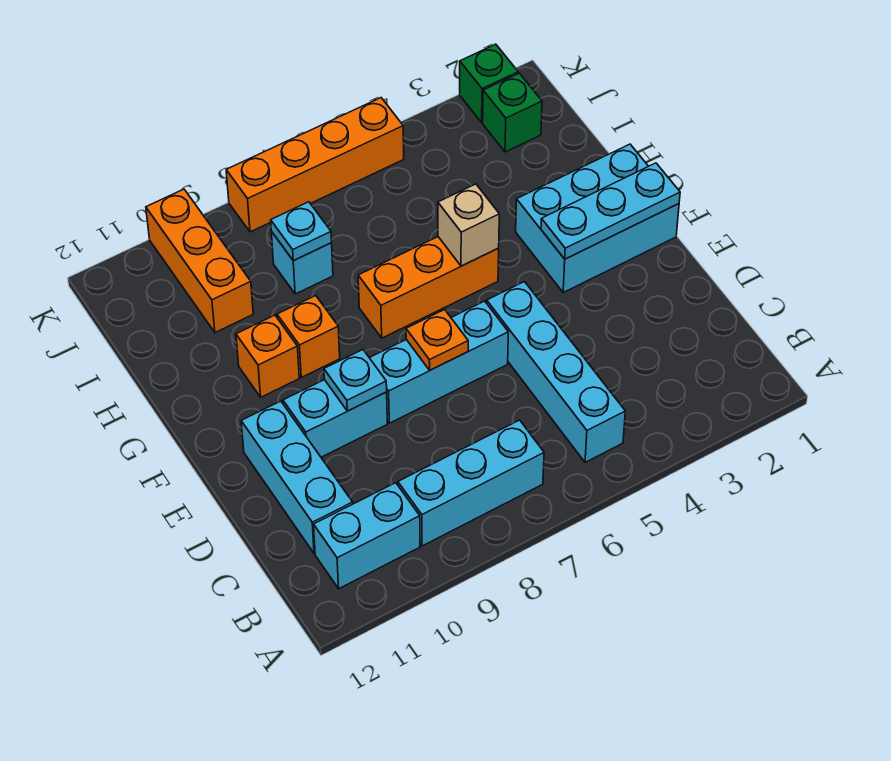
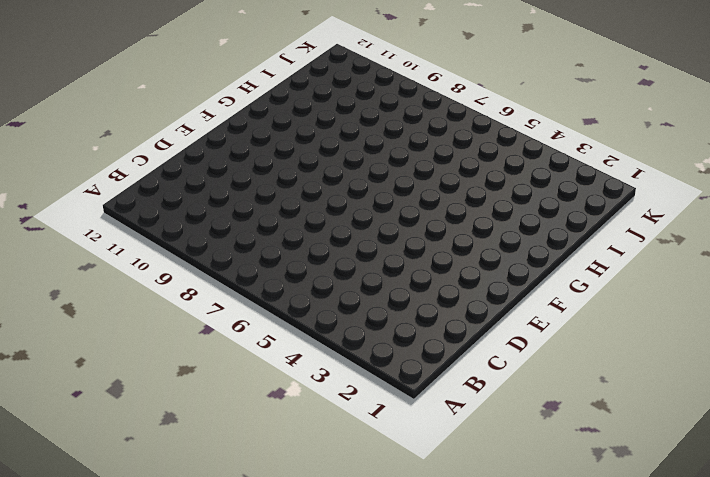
none -> cyan 1x4 brick [487,282,625,462]
none -> cyan 1x3 brick [398,420,544,546]
none -> cyan 1x2 brick [314,483,420,589]

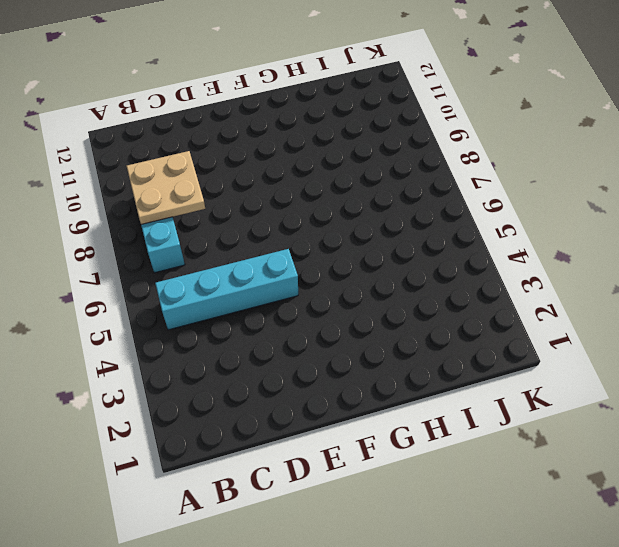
tan 2x2 plate [127,151,205,224] -> none
none -> cyan 1x2 brick [314,483,420,589]
none -> cyan 1x3 brick [241,401,353,554]
none -> cyan 1x3 brick [370,301,508,423]

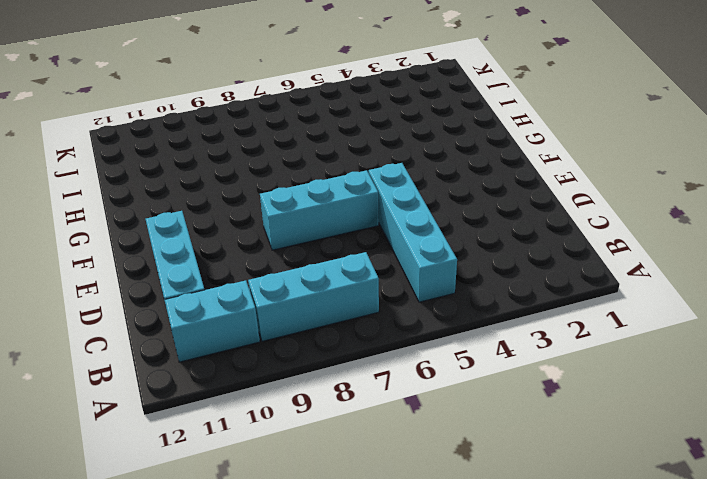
none -> cyan 1x2 brick [283,380,387,457]
none -> cyan 2x3 brick [516,144,679,292]
none -> orange 1x3 brick [358,237,499,338]

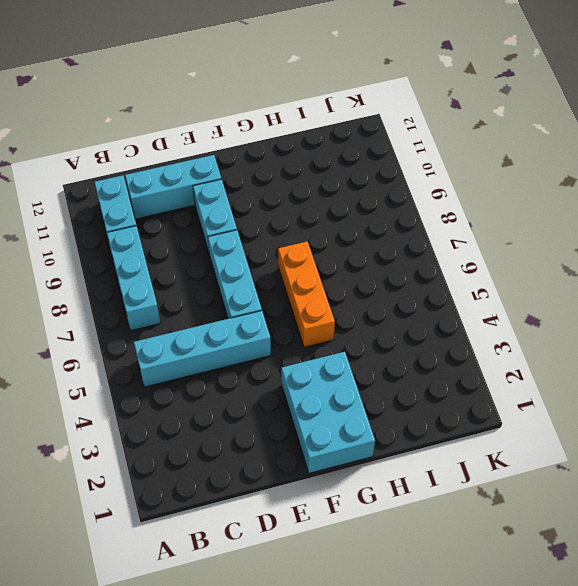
none -> orange 1x1 brick [277,296,340,377]
none -> orange 1x1 brick [236,315,299,397]
none -> cyan 1x1 brick [271,231,333,294]

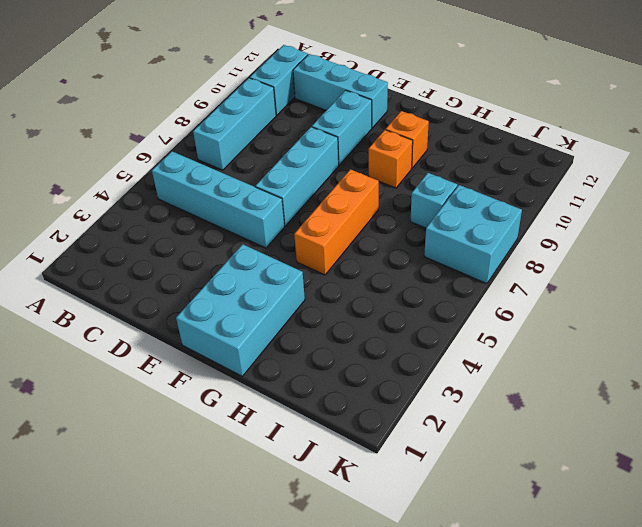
cyan 2x2 brick [424,185,522,284] -> orange 1x4 brick [226,98,404,232]
none -> orange 1x3 brick [146,189,253,333]
none -> green 1x1 brick [483,73,542,152]
none -> green 1x1 brick [460,44,518,122]

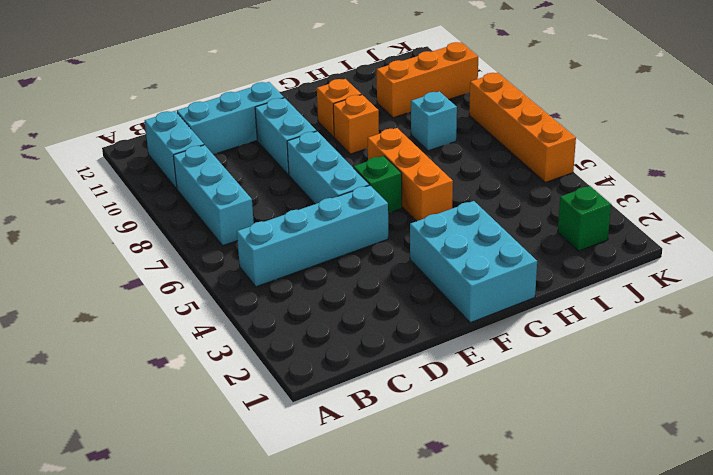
green 1x1 brick [354,156,402,213] -> green 1x1 brick moved to [460,44,518,122]
none -> orange 1x1 plate [406,310,468,370]
none -> cyan 1x1 plate [324,350,387,411]
none -> cyan 1x3 plate [541,163,680,259]

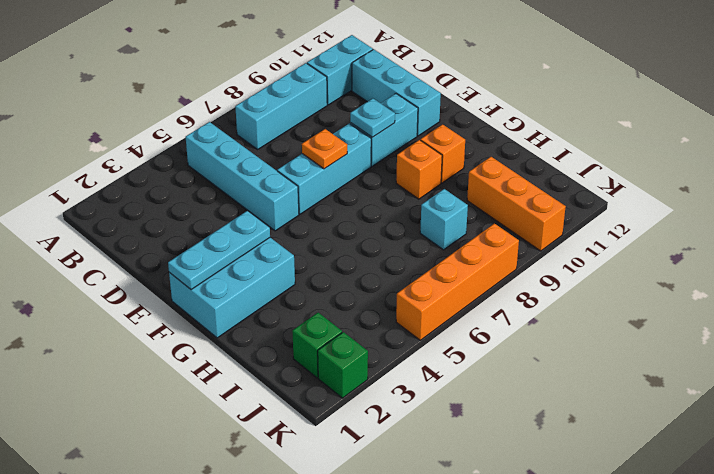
none -> orange 1x3 brick [358,237,499,338]
none -> tan 1x1 brick [438,184,499,266]
none -> cyan 1x1 plate [271,202,332,261]

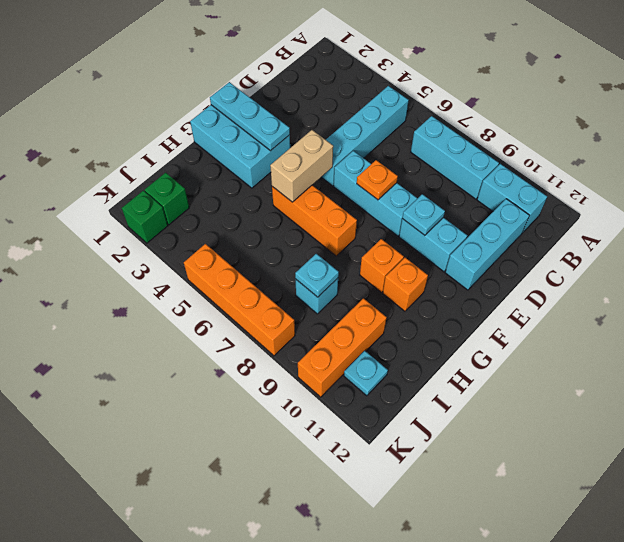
tan 1x2 brick [270,130,333,202] -> tan 1x1 brick [438,184,499,266]
cyan 1x1 plate [344,351,388,396] -> none

